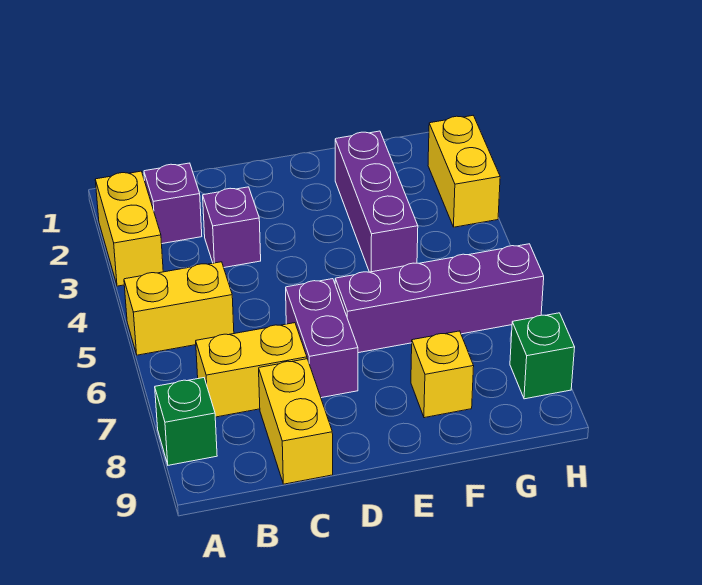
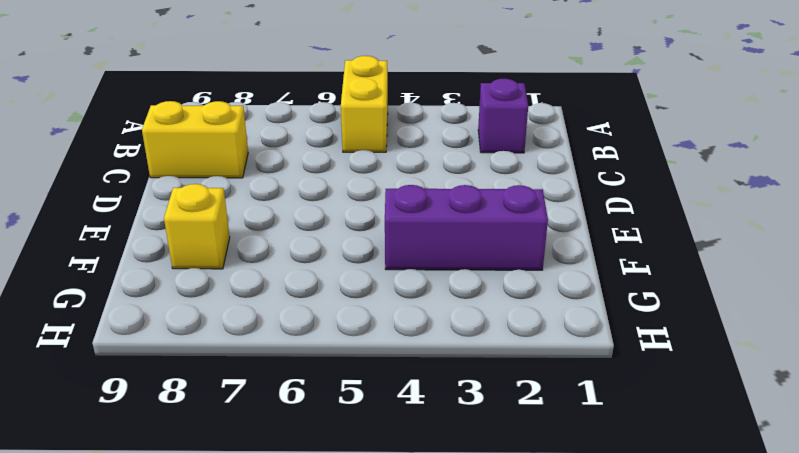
none -> yellow 1x2 brick [95,171,163,286]
none -> green 1x1 brick [155,378,217,465]
none -> yellow 1x2 brick [196,323,307,417]

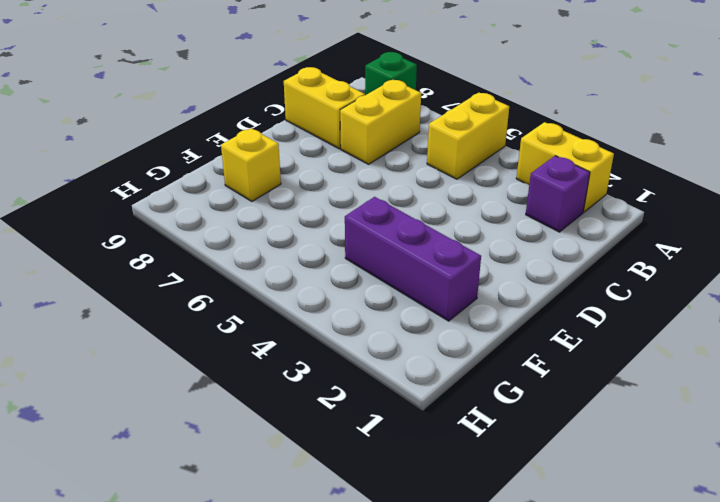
none -> purple 1x1 brick [203,187,261,268]
none -> purple 1x2 brick [286,279,358,398]
none -> purple 1x4 brick [335,244,544,353]

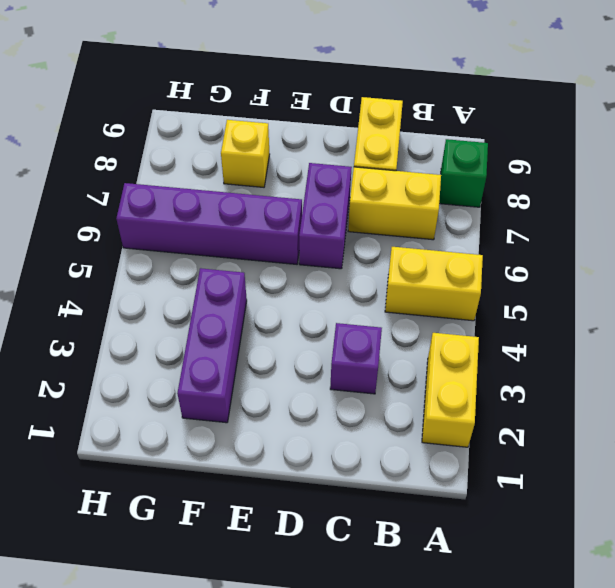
none -> purple 1x1 brick [144,163,202,244]
none -> yellow 1x2 brick [428,116,500,227]
none -> green 1x1 brick [510,313,575,399]

